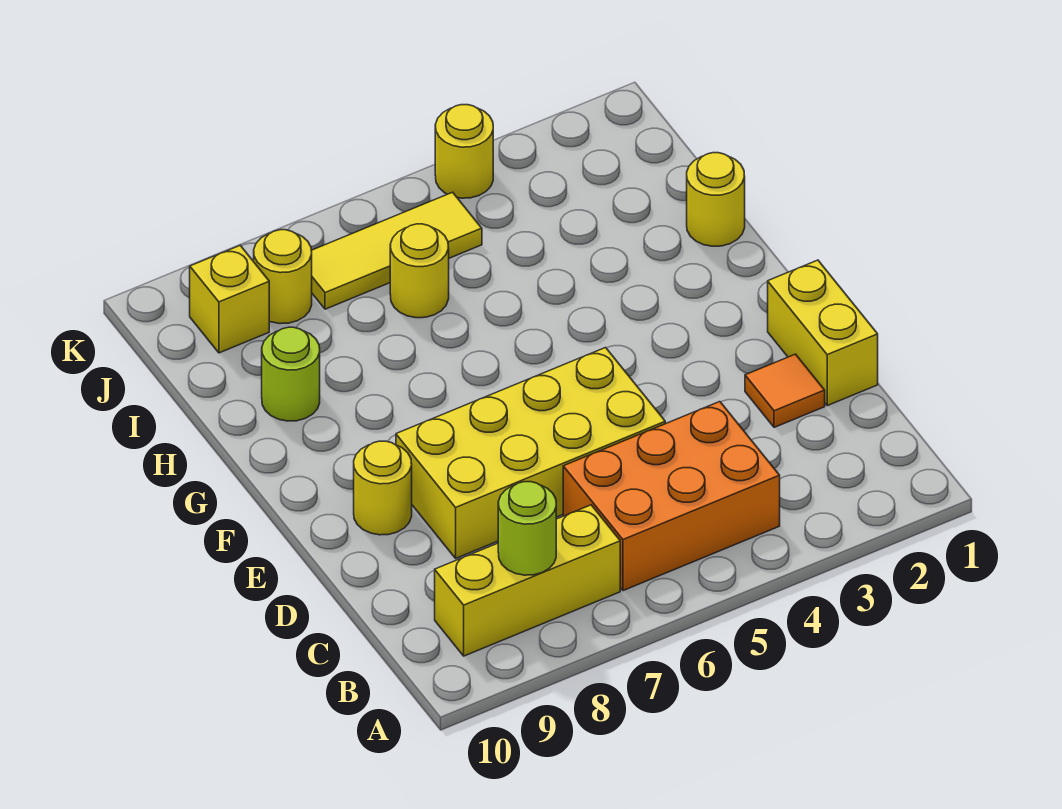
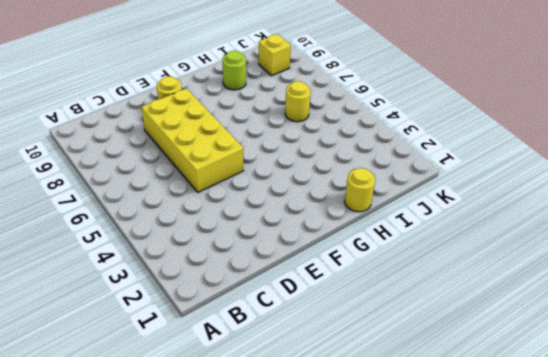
none -> orange 2x3 brick [563,402,780,591]
none -> yellow 1x3 brick [435,505,620,656]
none -> yellow 1x2 brick [768,260,878,406]

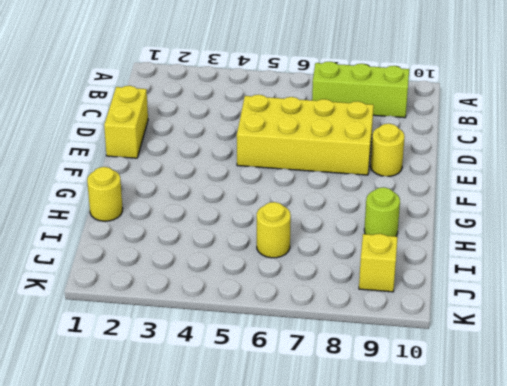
lime 1x3 brick [312,62,409,118] -> yellow 1x3 brick [435,505,620,656]
none -> orange 2x3 brick [563,402,780,591]
none -> orange 1x1 tile [745,354,825,427]
none -> yellow 1x3 tile [311,192,482,309]

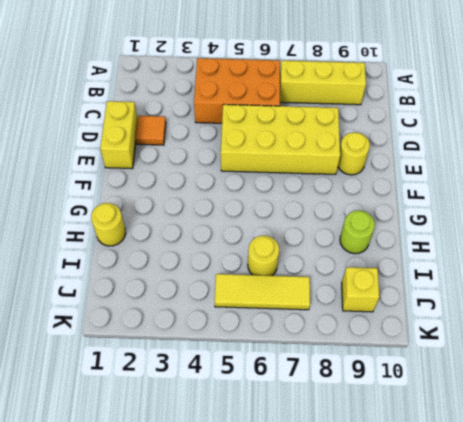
none -> yellow 1x1 round brick [254,230,312,324]
none -> yellow 1x1 round brick [435,105,493,198]
none -> lime 1x1 round brick [498,482,556,575]

